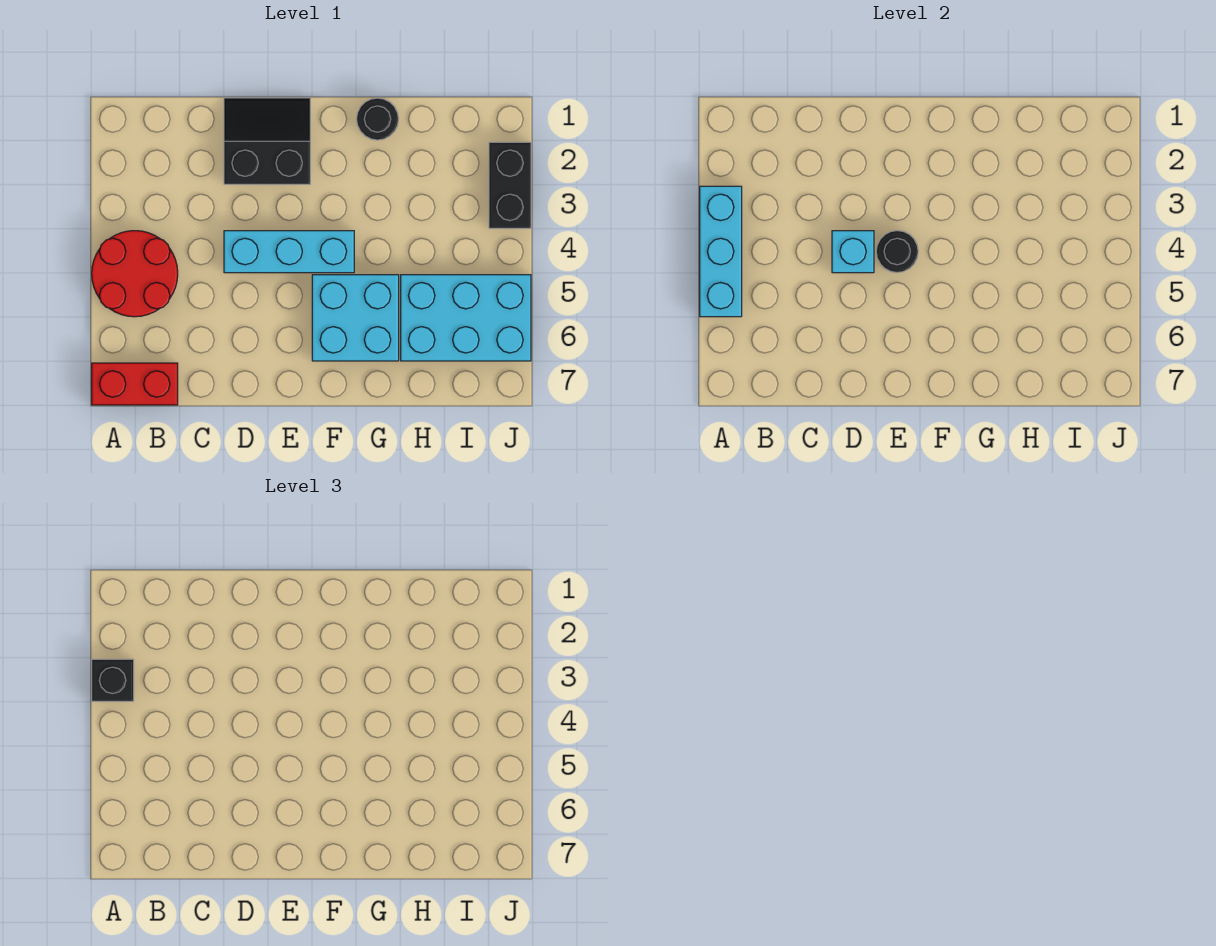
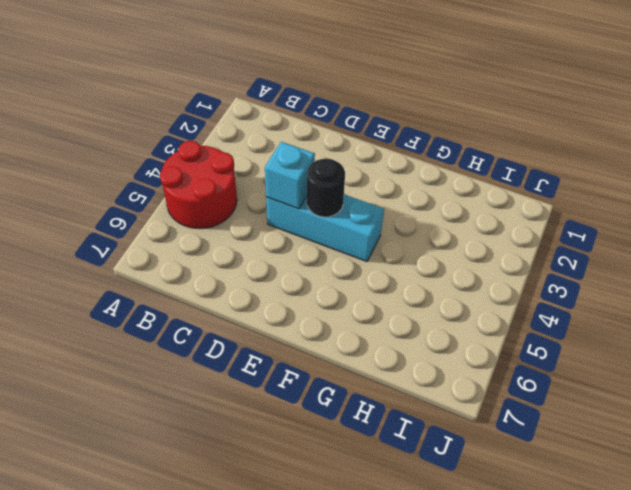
none -> red 1x2 brick [92,363,178,405]
none -> black 2x2 slope [224,98,310,184]
none -> cyan 2x2 brick [312,275,399,361]

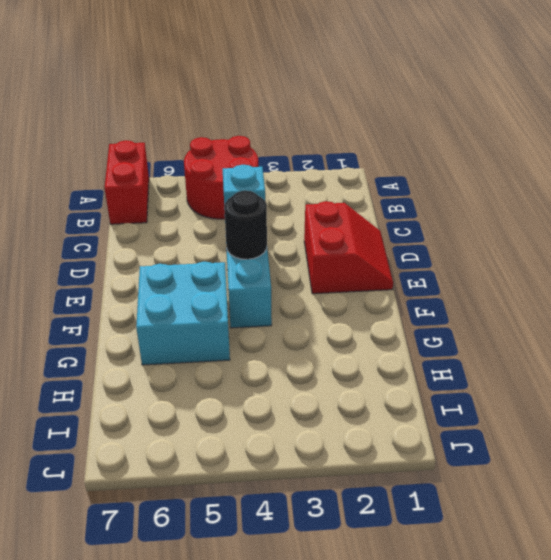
red 2x2 slope [304,201,393,294] -> black 2x2 slope [224,98,310,184]
none -> black 1x1 round brick [357,98,398,140]
none -> cyan 2x3 brick [401,275,531,361]
none -> black 1x2 brick [489,142,531,228]

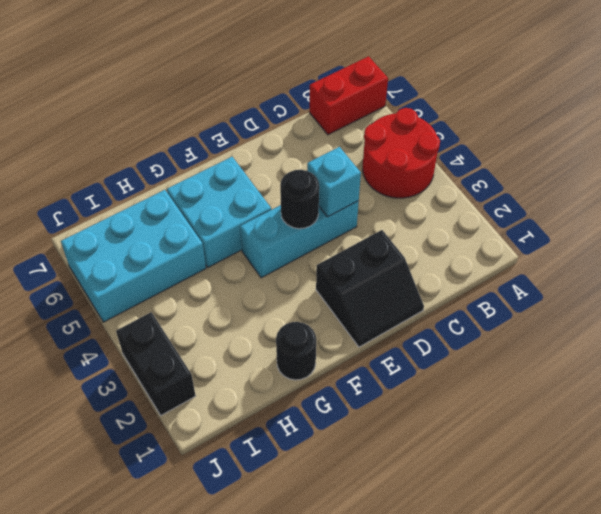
none -> cyan 1x3 brick [700,186,742,317]
none -> black 1x1 brick [92,659,134,701]

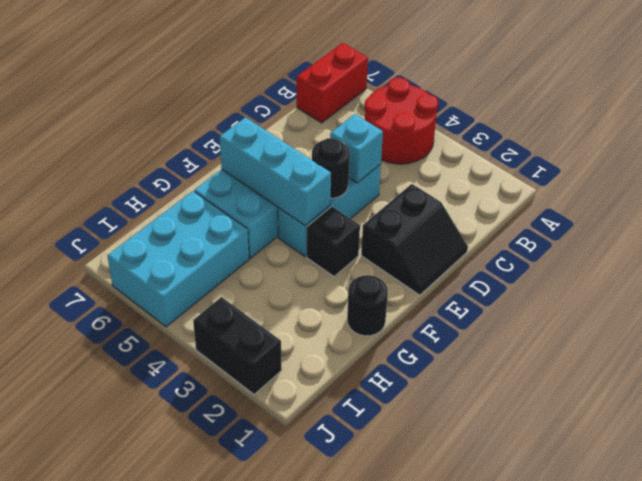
black 1x1 brick [307,207,360,276] -> black 1x1 brick moved to [92,659,134,701]
cyan 1x3 brick [220,117,331,226] -> cyan 1x3 brick moved to [700,186,742,317]

